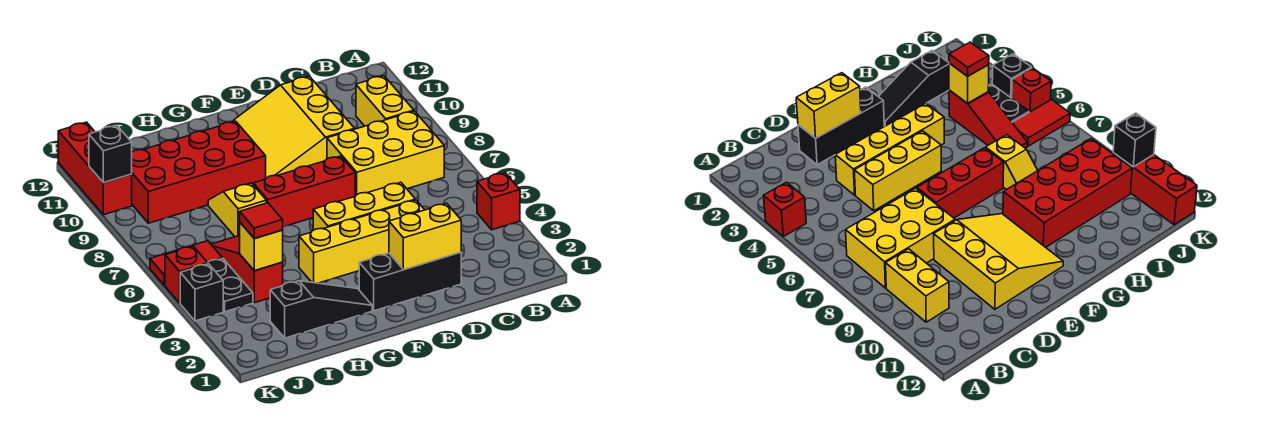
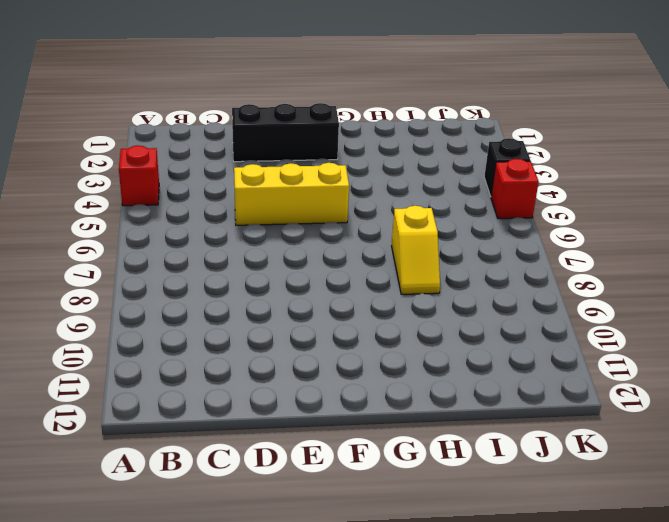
none -> yellow 2x3 brick [327,111,444,196]
none -> yellow 1x2 brick [356,76,414,126]
none -> yellow 1x4 brick [299,200,424,283]

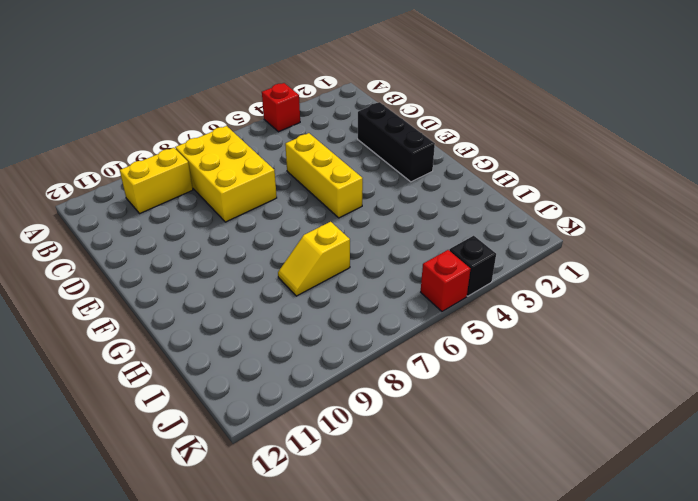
none -> yellow 1x4 brick [299,200,424,283]
none -> yellow 3x3 slope [231,76,355,178]
none -> red 1x3 brick [253,156,355,227]

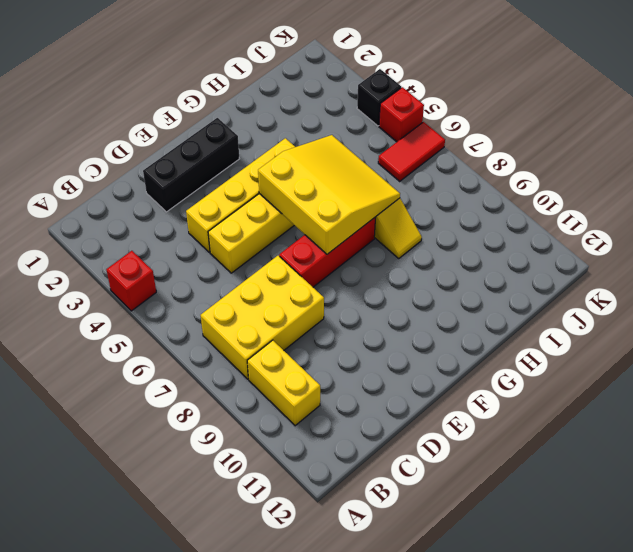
yellow 3x3 slope [258,135,400,254] -> yellow 3x3 slope moved to [231,76,355,178]
none -> black 1x3 slope [270,281,372,338]
none -> red 2x4 brick [131,121,266,223]
none -> red 1x3 slope [211,236,283,303]

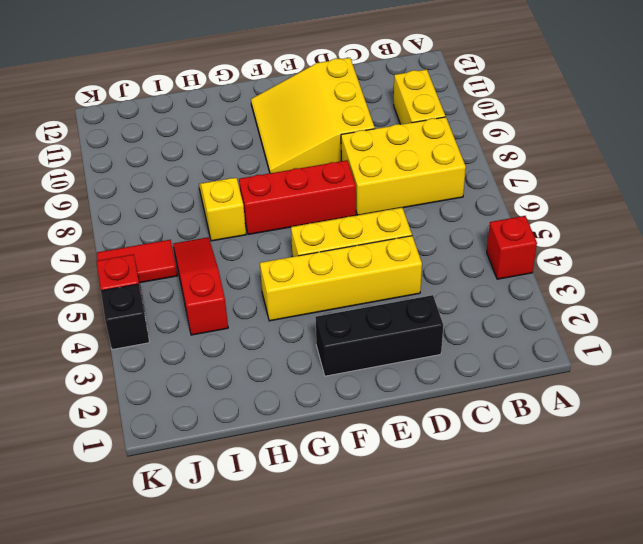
none -> black 1x3 slope [270,281,372,338]
none -> red 2x4 brick [131,121,266,223]
none -> black 1x2 plate [208,258,253,312]

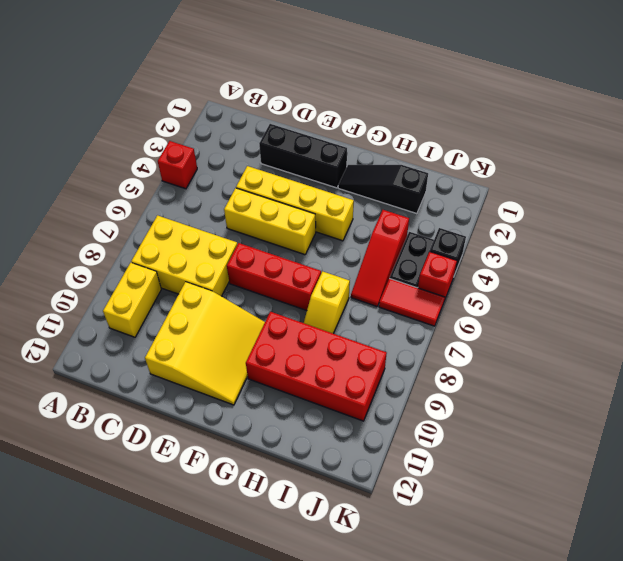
none -> red 1x3 brick [58,122,132,215]
none -> yellow 1x2 brick [389,203,461,270]
none -> yellow 1x1 brick [240,223,283,271]

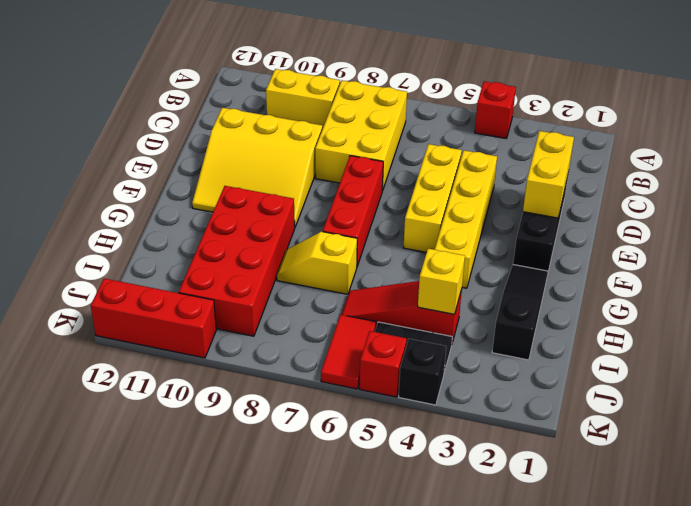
none -> black 1x1 brick [89,126,132,183]
none -> red 1x1 tile [240,203,283,239]

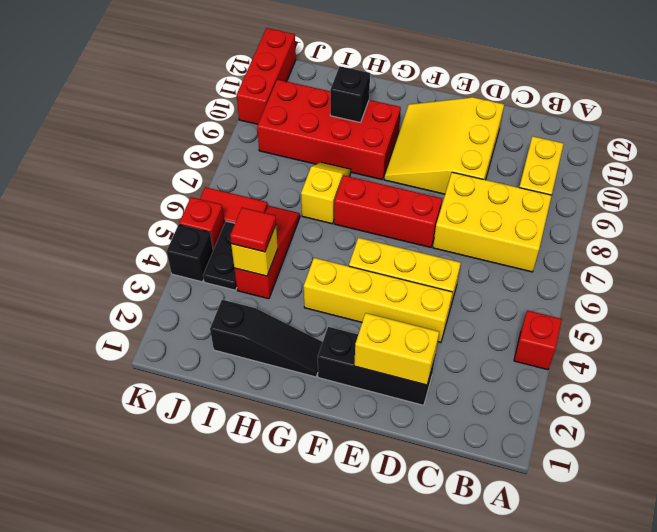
black 1x1 brick [330,66,370,123] -> black 1x1 brick moved to [89,126,132,183]

